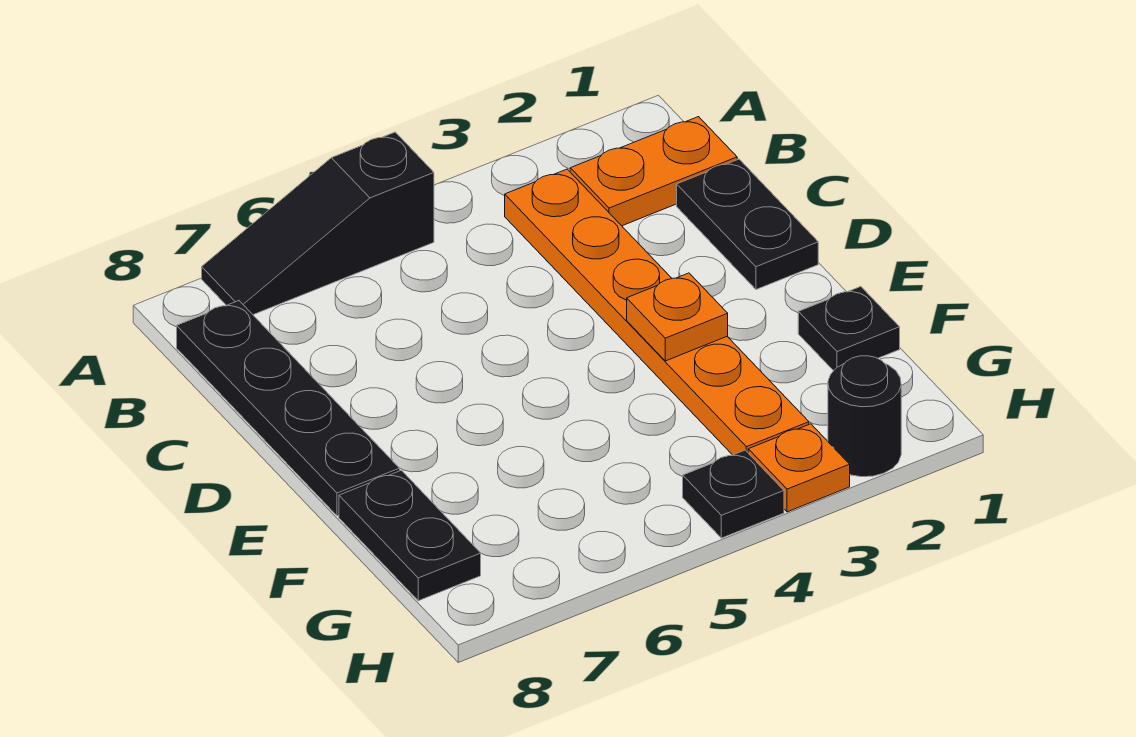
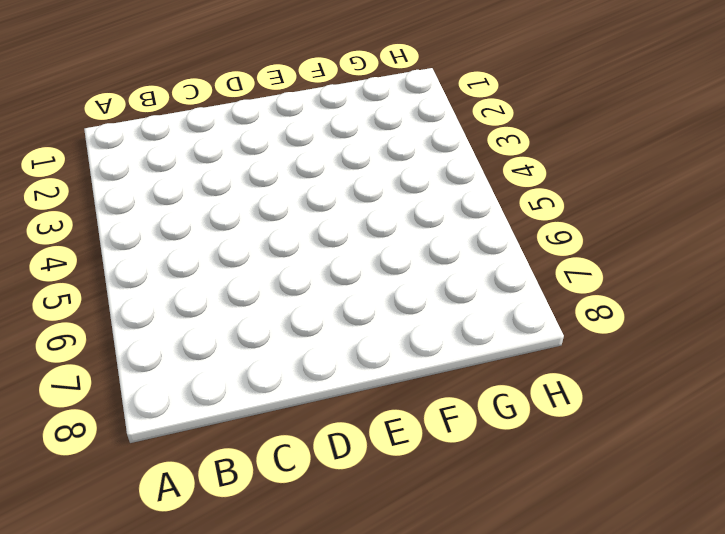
none -> black 1x3 slope [202,132,434,315]
none -> orange 1x2 plate [570,117,737,226]

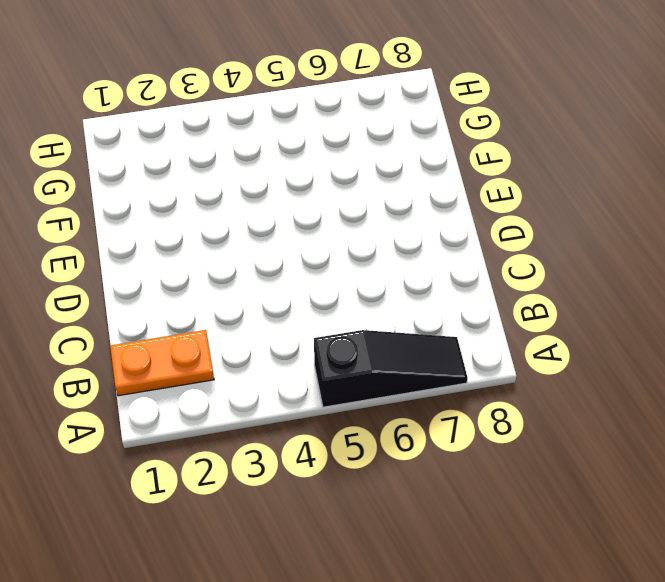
none -> orange 1x6 plate [505,169,809,455]
none -> black 1x4 plate [177,301,400,516]

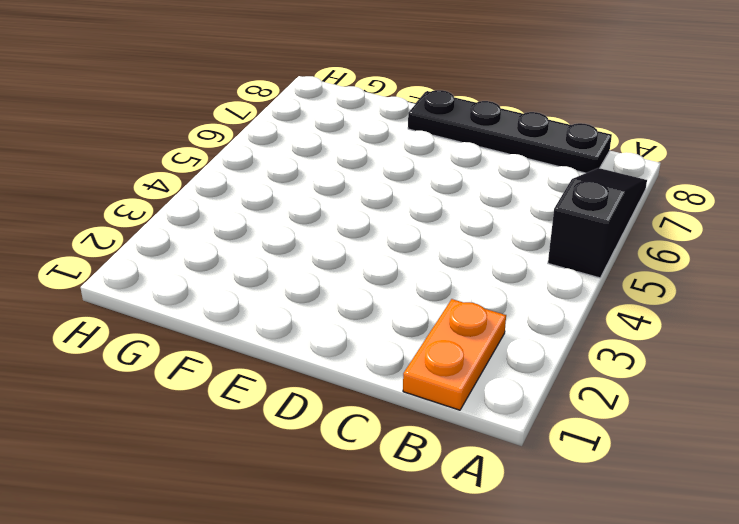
none -> orange 1x6 plate [505,169,809,455]
none -> black 1x2 plate [677,159,818,289]

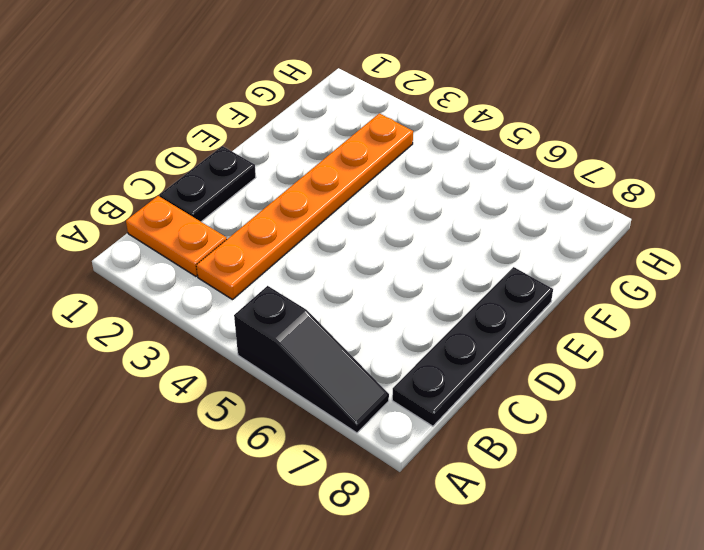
none -> black 1x1 plate [798,287,900,371]
none -> black 1x2 plate [339,470,481,601]

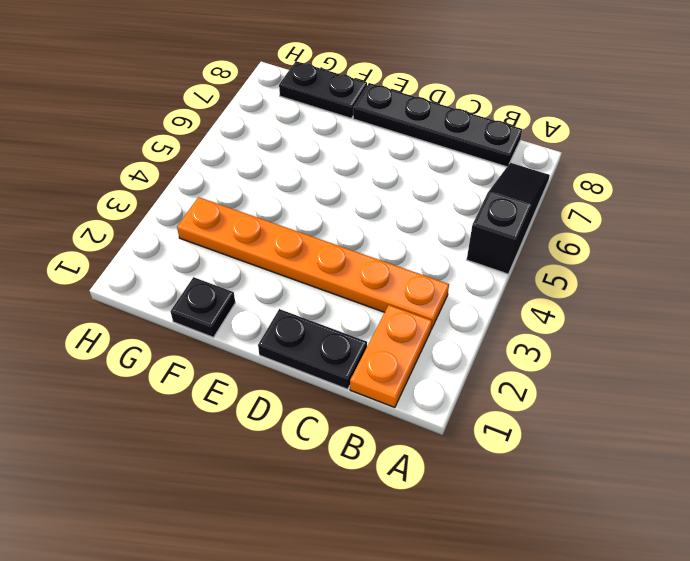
none -> black 1x1 round brick [828,356,901,477]
none -> orange 1x1 plate [748,424,850,512]

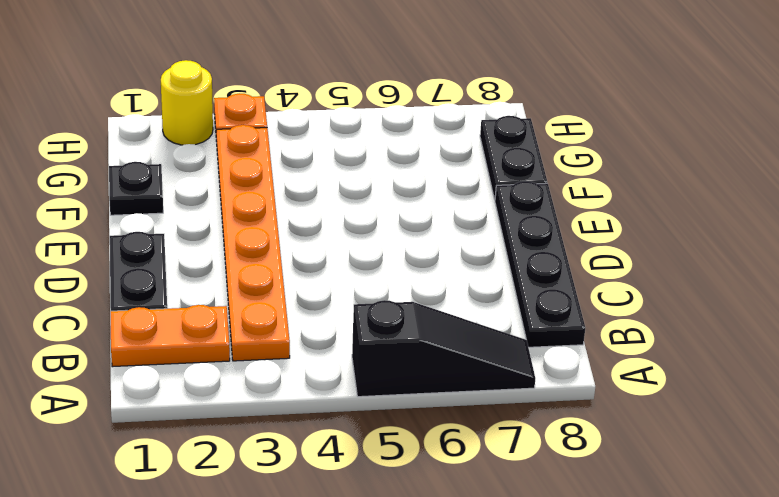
yellow 1x1 round brick [161,60,213,145] -> black 1x1 round brick [828,356,901,477]
none -> black 1x1 plate [683,450,784,538]
none -> orange 1x1 plate [627,273,728,361]

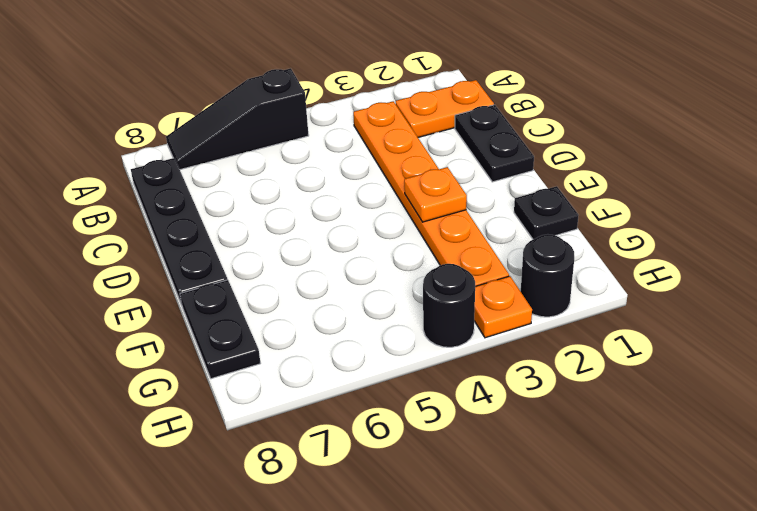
black 1x1 round brick [423,264,475,347] -> black 1x1 plate [683,450,784,538]

